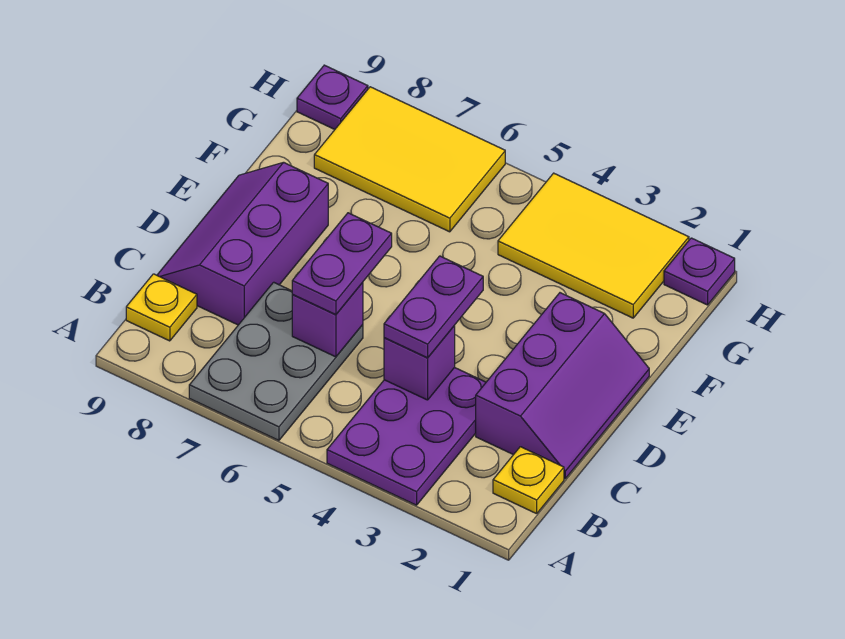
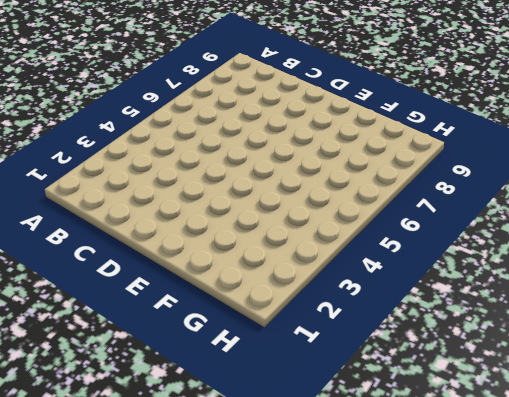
none -> purple 2x3 plate [327,368,486,505]
none -> grey 2x3 plate [189,282,363,440]
none -> yellow 1x1 plate [493,447,564,514]

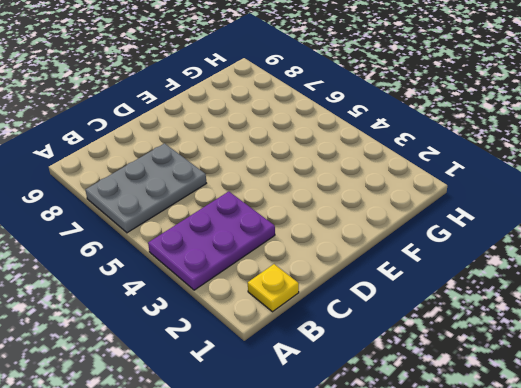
none -> yellow 1x1 plate [126,274,197,341]
none -> purple 2x3 slope [476,293,649,479]
none -> purple 2x3 slope [157,162,328,325]

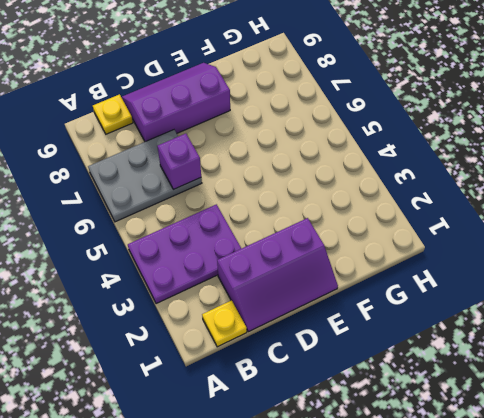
none -> yellow 2x3 tile [498,173,689,318]
none -> yellow 2x3 tile [314,87,505,232]
none -> purple 1x1 plate [664,238,735,305]

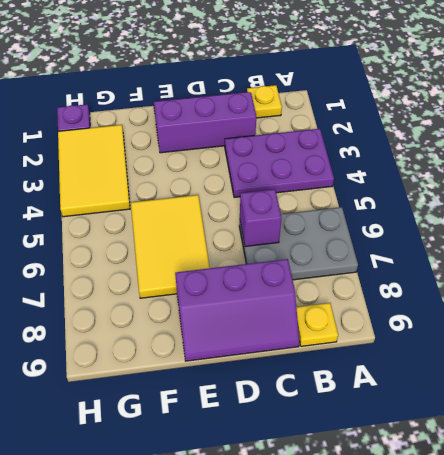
yellow 2x3 tile [131,195,210,298] -> yellow 2x3 tile moved to [314,87,505,232]
none -> purple 1x1 plate [297,65,368,129]
none -> purple 1x1 brick [384,326,455,400]
none -> purple 1x2 plate [384,256,483,358]

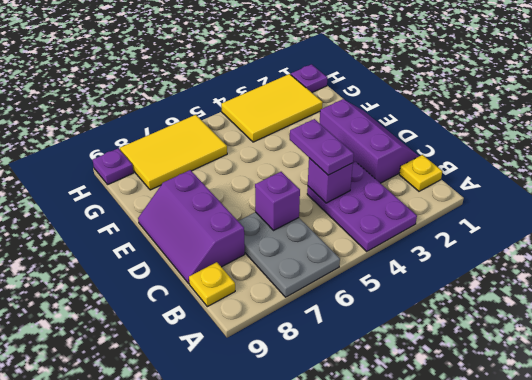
none -> purple 1x2 plate [292,213,392,315]

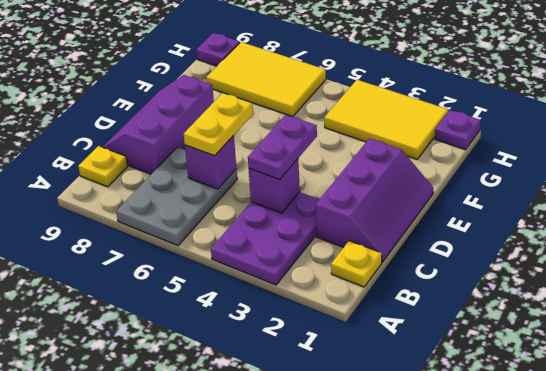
yellow 1x2 plate [184,93,253,156] -> purple 1x2 plate [292,213,392,315]

